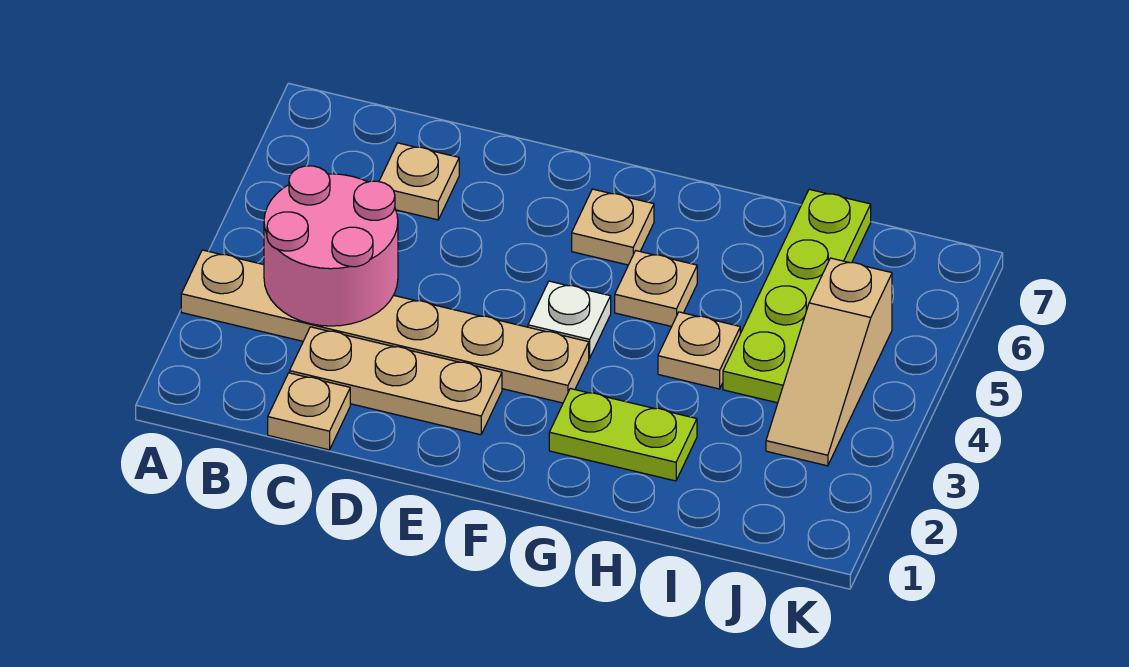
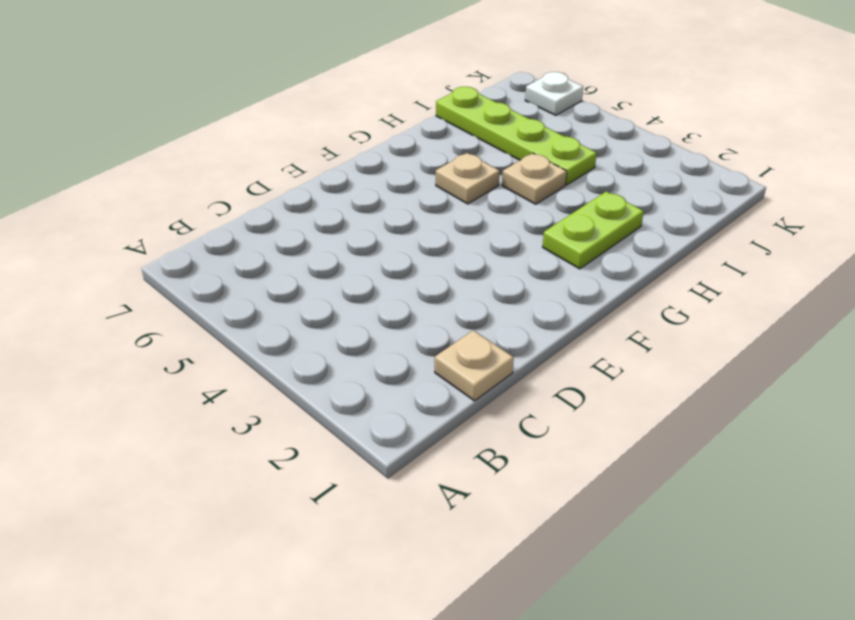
white 1x1 plate [525,72,583,115] -> white 1x1 plate moved to [528,281,611,358]
none -> tan 1x6 plate [181,250,589,403]
none -> tan 1x3 plate [290,327,502,435]
none -> tan 1x1 plate [379,143,459,220]

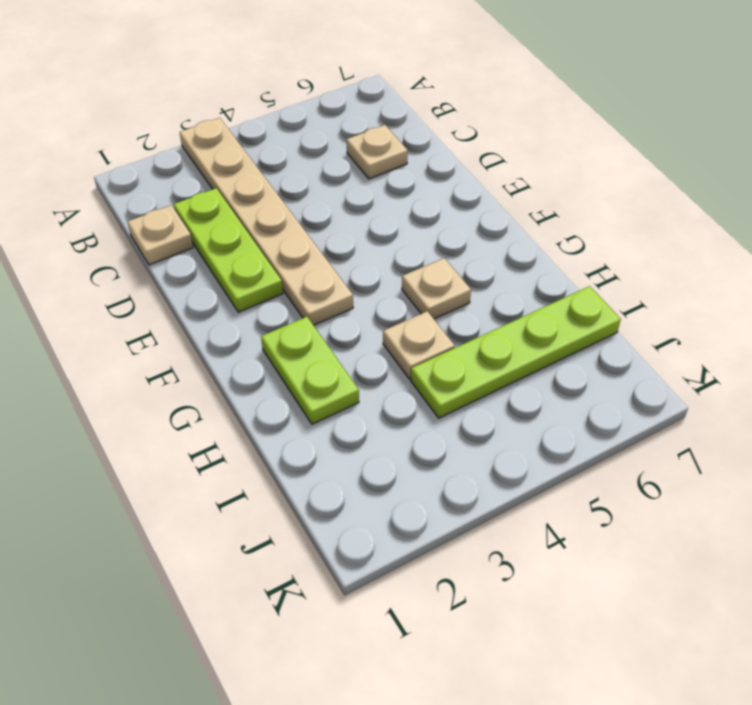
lime 1x3 plate [174,188,283,312] -> tan 1x3 plate [290,327,502,435]
none -> white 1x1 plate [528,281,611,358]
none -> tan 1x1 plate [572,189,654,265]
none -> tan 1x3 slope [766,258,892,466]

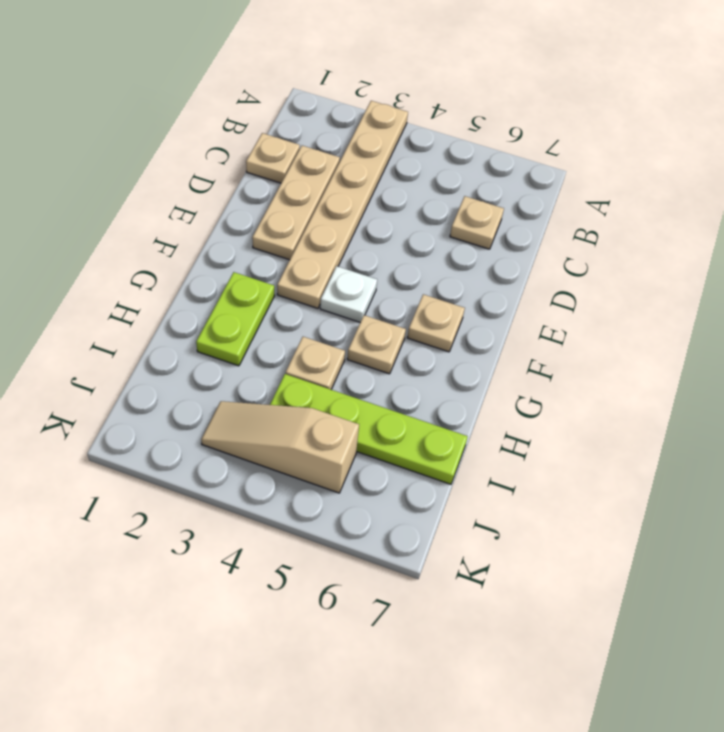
none -> pink 2x2 round brick [264,166,398,326]

